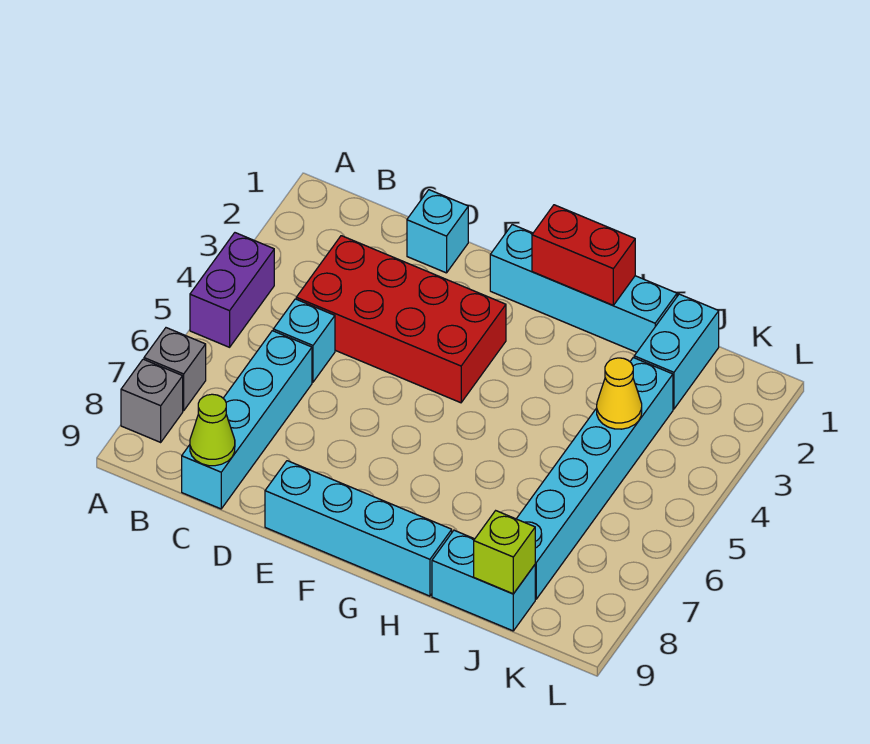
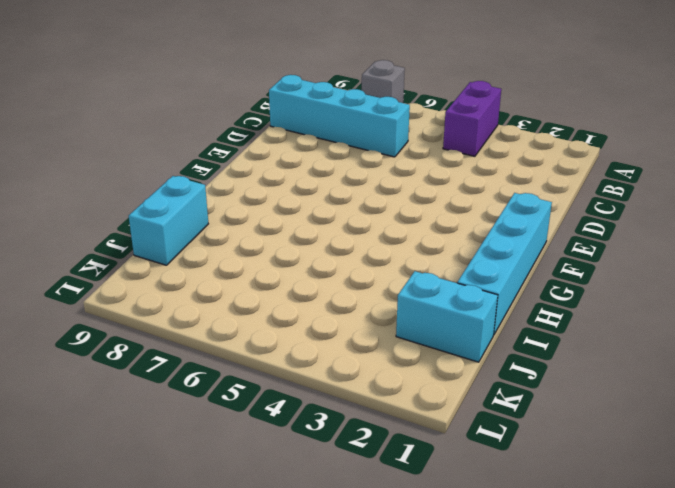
purple 1x2 brick [443,81,501,156] -> purple 1x2 brick turned to [190,233,274,347]
none -> grey 1x1 brick [121,359,183,442]
none -> red 2x4 brick [296,236,506,403]
none -> cyan 1x1 brick [273,299,335,382]

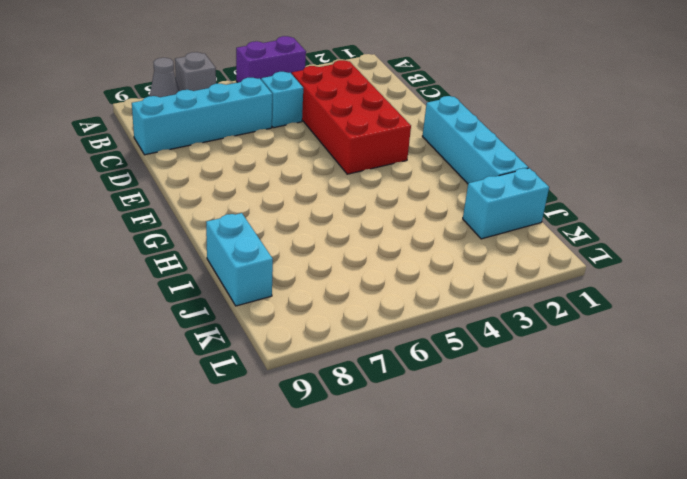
grey 1x1 cone [150,58,179,97] -> grey 1x1 brick [121,359,183,442]
none -> cyan 1x1 brick [407,190,468,273]
none -> cyan 1x4 brick [265,461,452,596]
none -> cyan 1x6 brick [517,358,673,599]

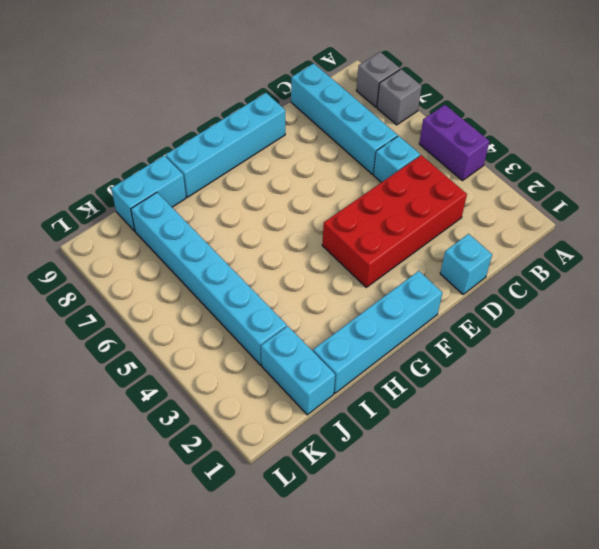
none -> lime 1x1 cone [190,394,235,466]
none -> red 1x2 brick [532,205,635,305]
none -> yellow 1x1 cone [597,358,642,429]

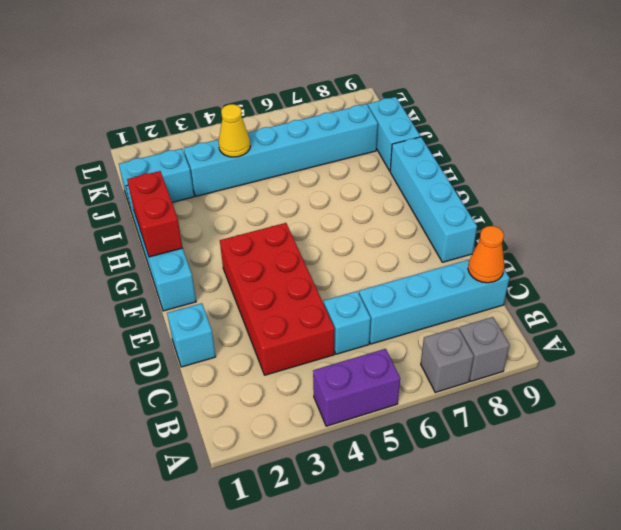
orange 1x1 cone [468,226,504,283] -> lime 1x1 cone [190,394,235,466]
none -> lime 1x1 brick [474,511,535,594]

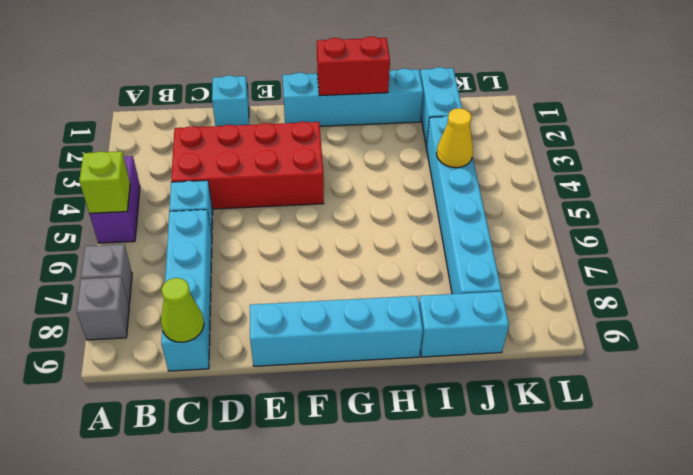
lime 1x1 brick [79,151,130,214] -> lime 1x1 brick moved to [474,511,535,594]

